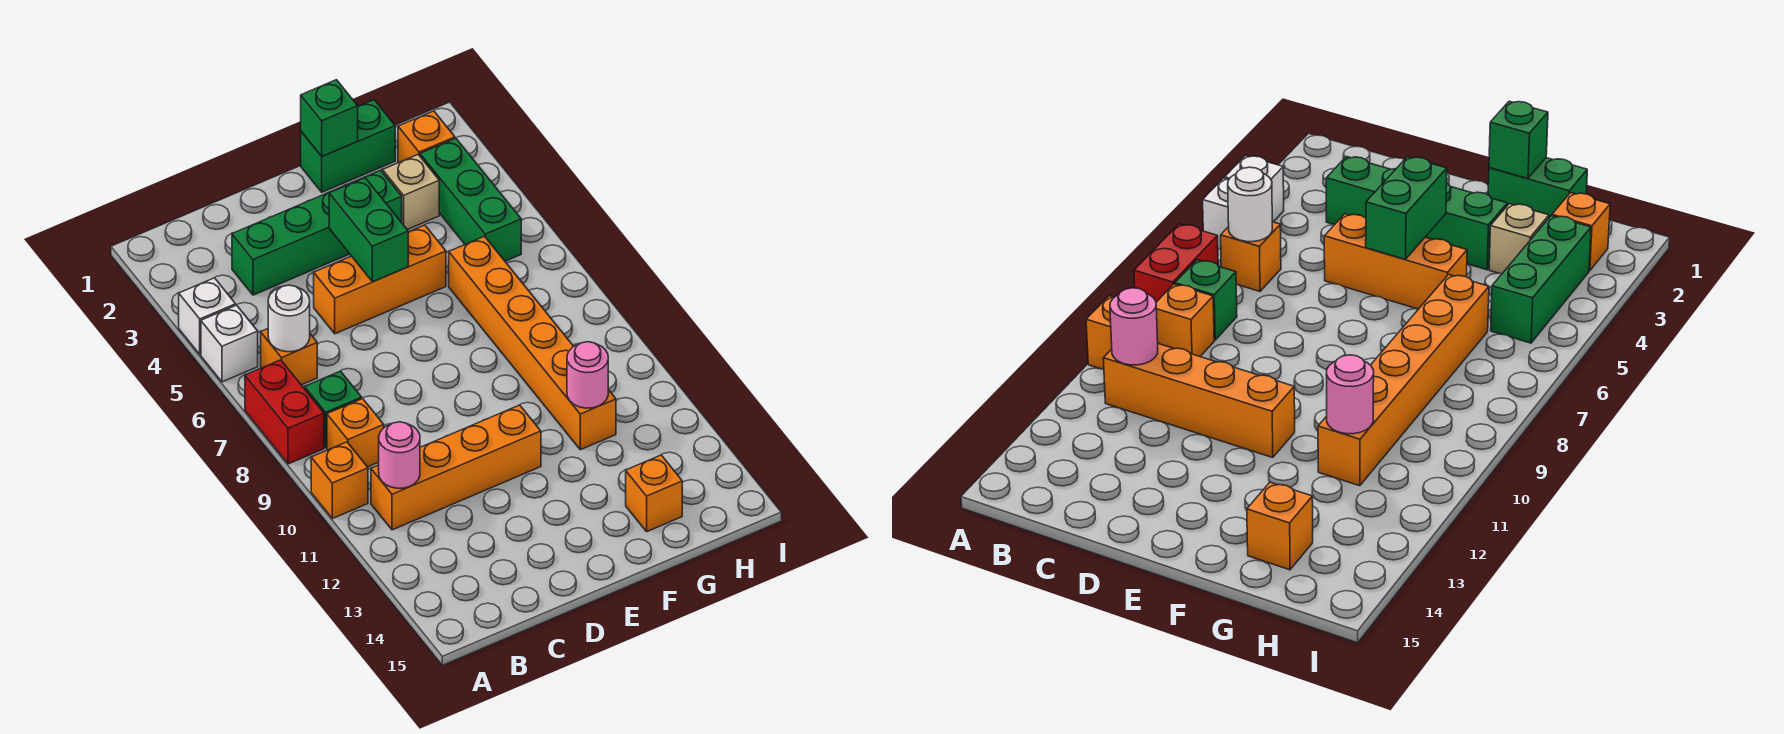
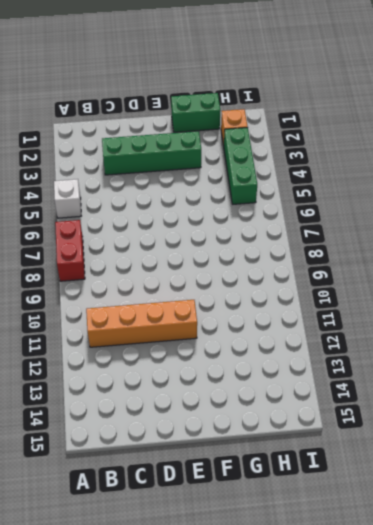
none -> white 1x1 brick [179,278,236,354]
none -> orange 1x1 brick [311,442,368,519]
none -> orange 1x1 brick [261,329,317,385]

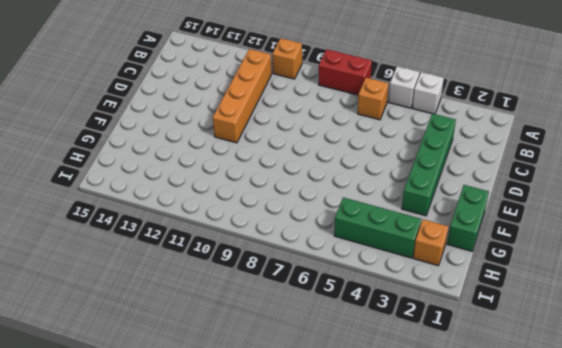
none -> green 1x1 brick [305,371,362,448]
none -> orange 1x1 brick [327,399,384,467]
none -> orange 1x3 brick [314,225,446,334]

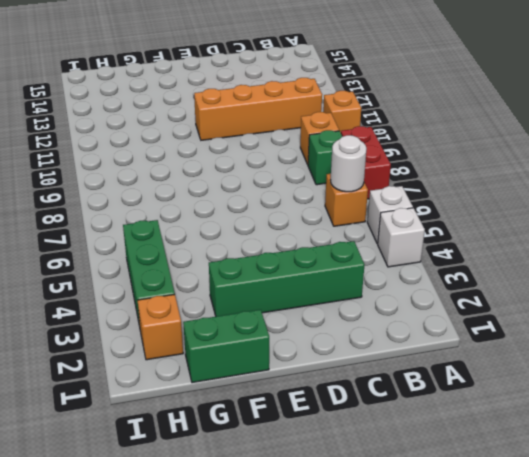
none -> orange 1x3 brick [314,225,446,334]
none -> tan 1x1 brick [383,154,439,230]
none -> orange 1x6 brick [449,236,616,450]

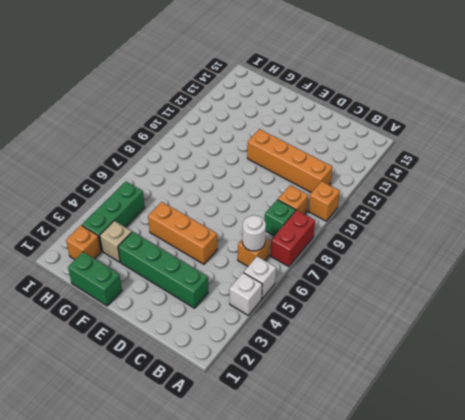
none -> orange 1x6 brick [449,236,616,450]
none -> orange 1x1 brick [626,455,682,531]
none -> pink 1x1 round brick [379,422,420,488]

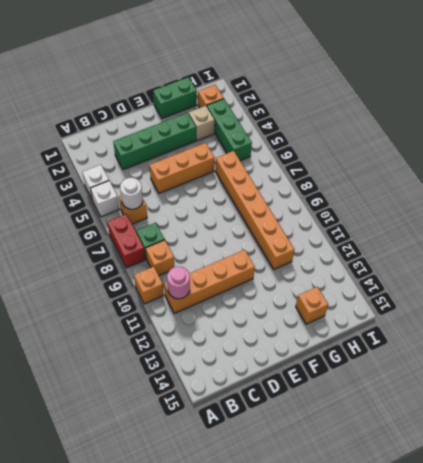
none -> green 1x2 brick [329,178,408,282]
none -> green 1x1 brick [301,80,358,156]
none -> pink 1x1 round brick [567,342,608,408]

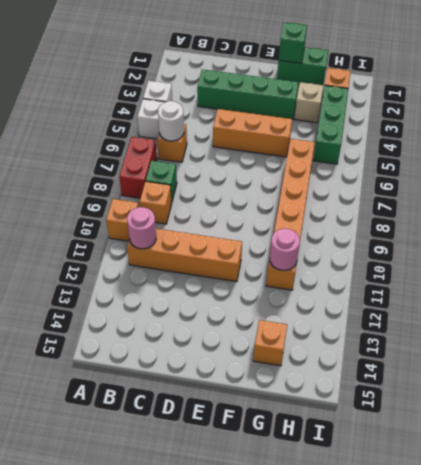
none -> green 1x2 brick [329,178,408,282]

